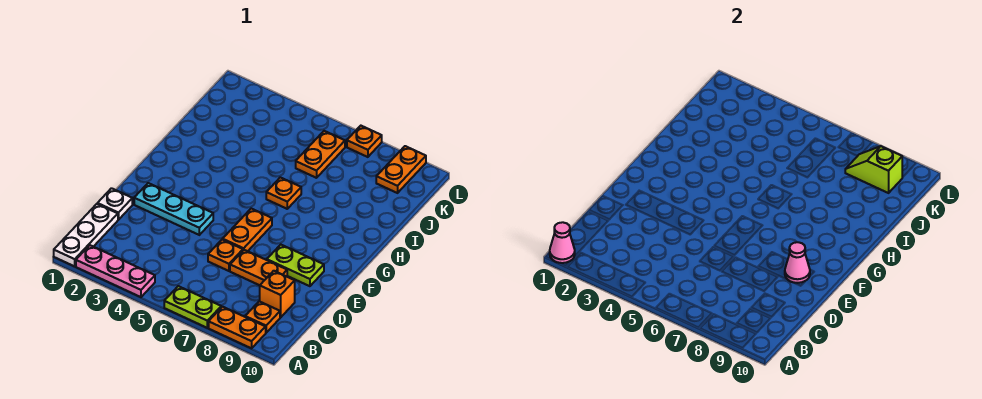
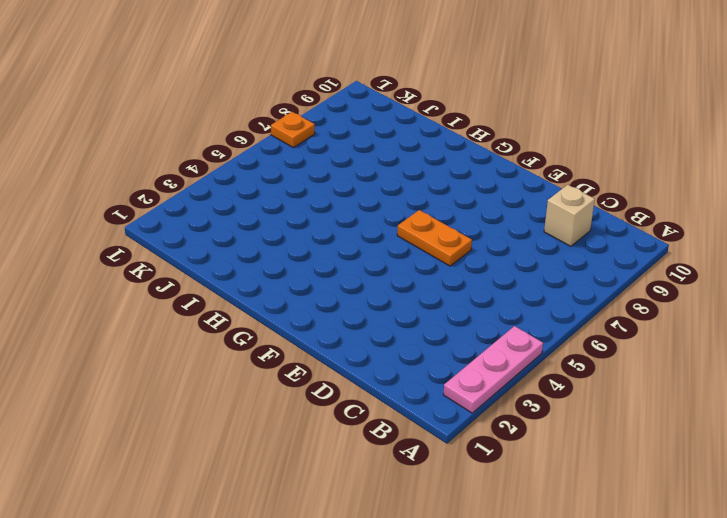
tan 1x1 brick [544,185,595,246] -> orange 1x1 brick [260,271,295,317]
none -> white 1x3 plate [54,204,118,266]
none -> lime 1x2 plate [164,286,221,328]
none -> orange 1x2 plate [209,307,266,348]

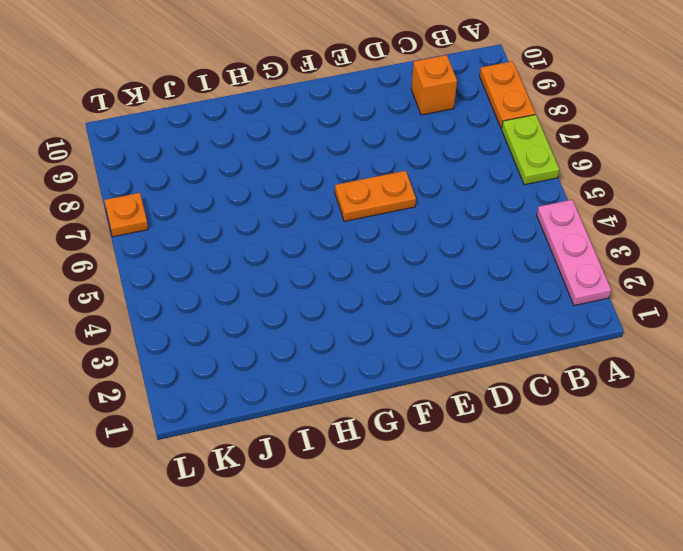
none -> white 1x3 plate [54,204,118,266]
none -> orange 1x1 plate [245,301,280,333]
none -> white 1x1 plate [98,188,132,220]

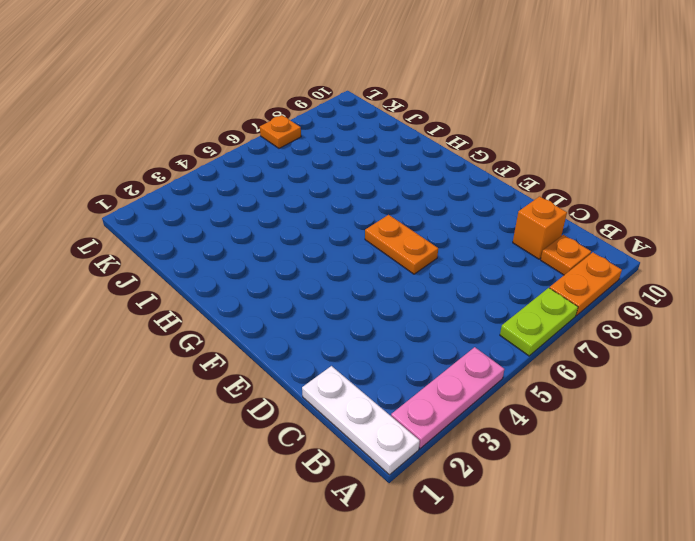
none -> white 1x1 plate [98,188,132,220]
none -> orange 1x1 plate [208,240,243,271]
none -> orange 1x2 plate [230,250,287,285]

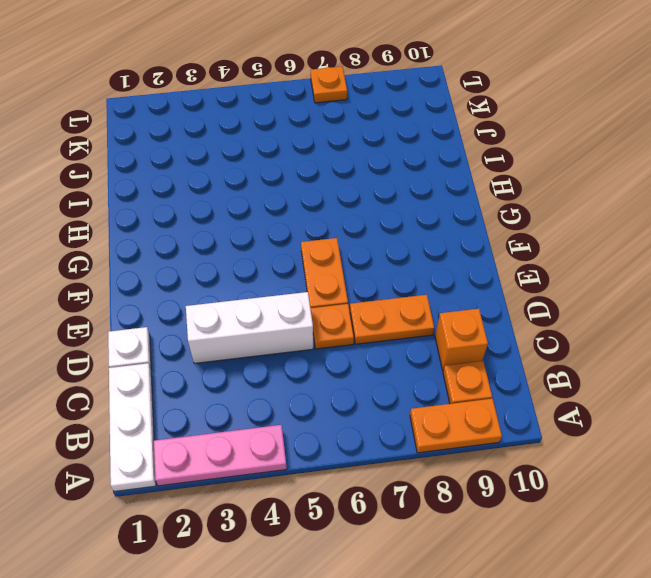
white 1x3 brick [186,292,313,363] -> none
none -> lime 1x2 plate [164,286,221,328]
none -> cyan 1x3 plate [134,183,213,235]
none -> lime 1x2 plate [267,245,324,286]

